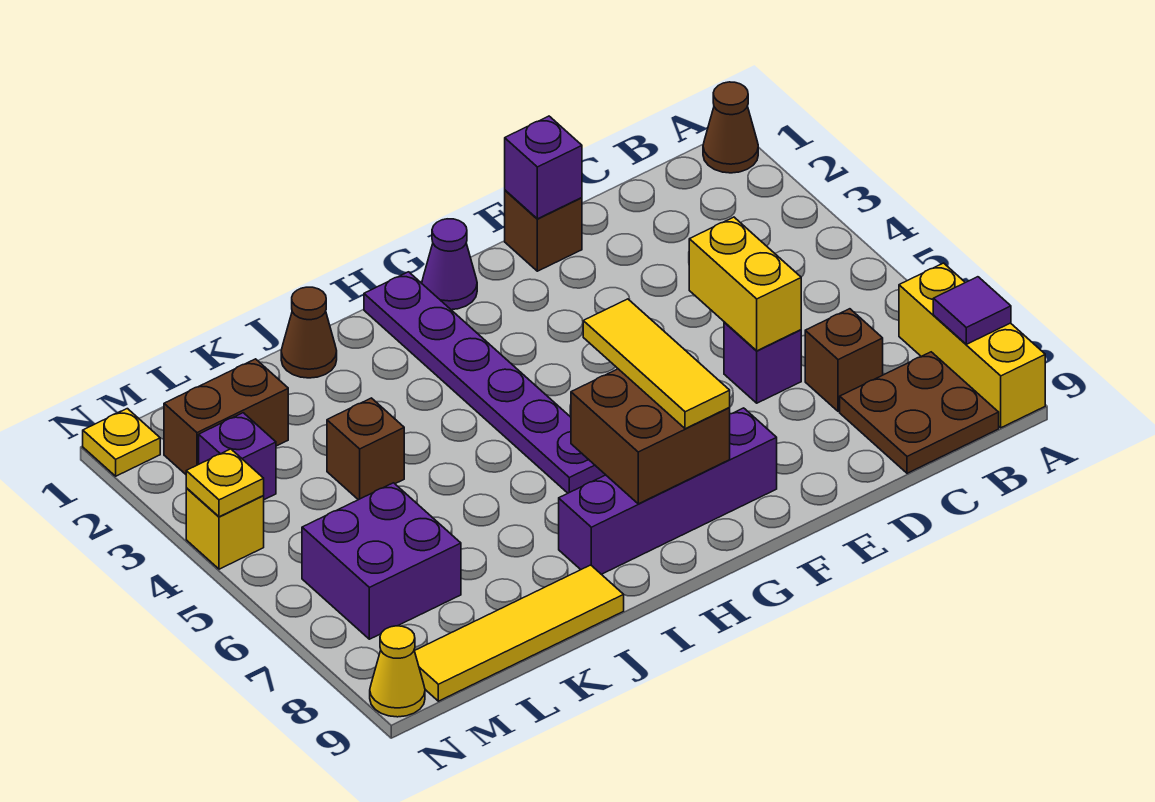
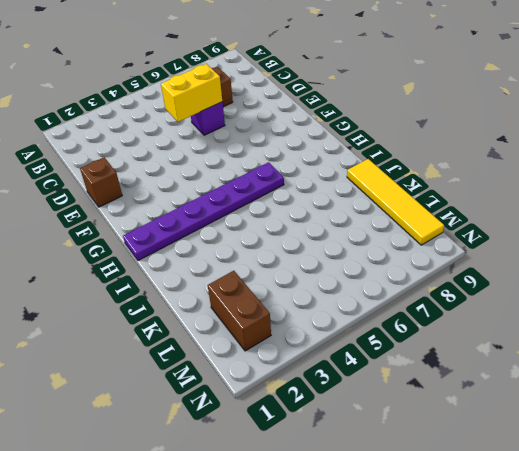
none -> brown 1x1 cone [703,82,758,173]
none -> yellow 1x3 brick [899,263,1045,428]
none -> brown 2x2 plate [840,352,999,473]

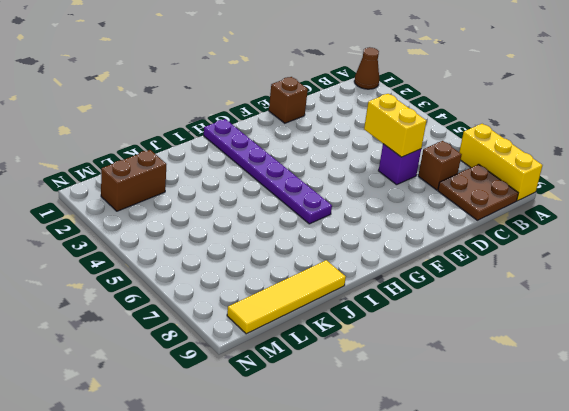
none -> purple 1x4 brick [559,408,777,574]
none -> purple 1x1 cone [422,219,477,310]
none -> brown 1x1 cone [281,287,337,378]

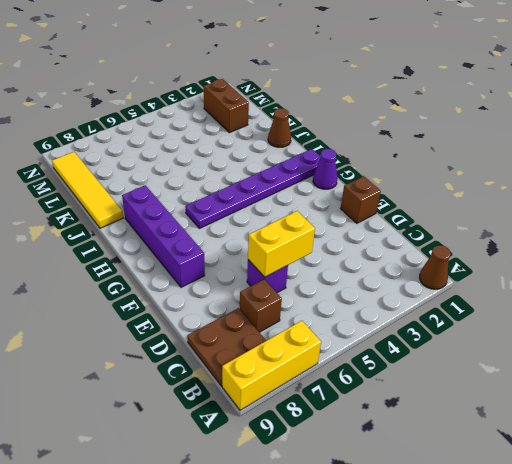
none -> brown 1x1 brick [327,398,404,500]
none -> purple 2x2 brick [302,483,461,639]
none -> purple 1x1 brick [199,413,276,500]

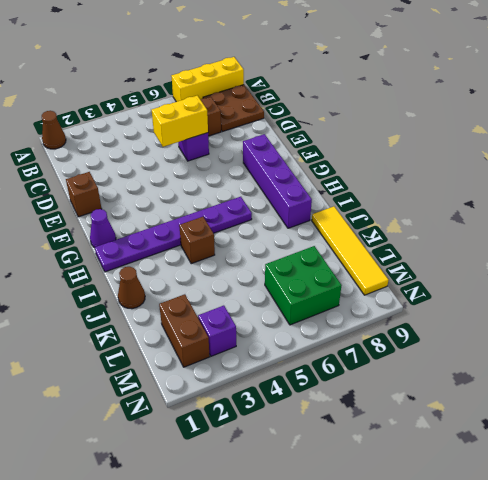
brown 1x1 brick [179,217,215,264] -> brown 1x1 brick moved to [327,398,404,500]
green 2x2 brick [265,246,342,325] -> purple 2x2 brick [302,483,461,639]
none -> yellow 1x1 plate [83,409,160,476]
none -> yellow 1x1 brick [186,488,264,569]
none -> yellow 1x1 cone [370,626,425,717]

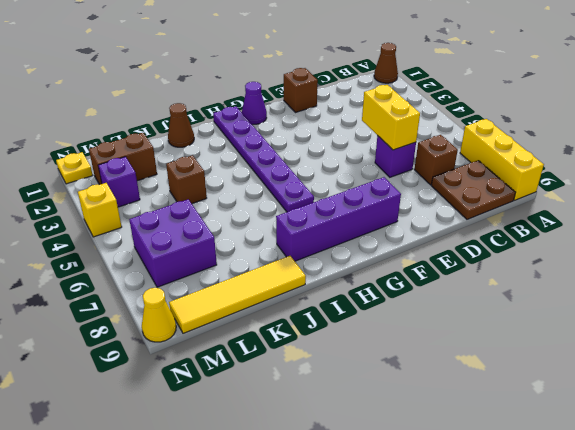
none -> purple 1x1 tile [933,277,1011,344]
none -> purple 1x1 brick [505,116,582,219]
none -> brown 2x2 brick [571,369,730,504]

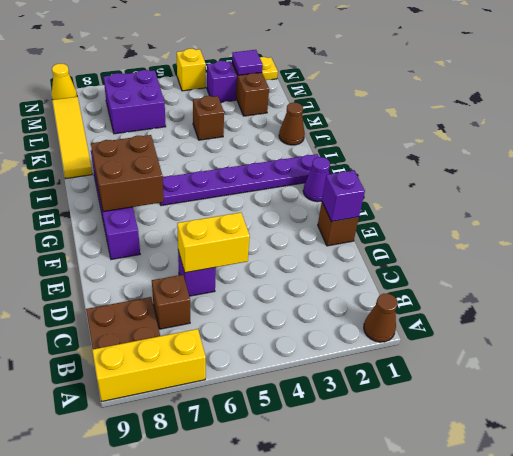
purple 1x1 tile [232,50,263,75] -> purple 1x1 tile moved to [933,277,1011,344]
none -> yellow 1x1 plate [186,449,264,517]
none -> yellow 1x3 tile [583,299,730,429]

